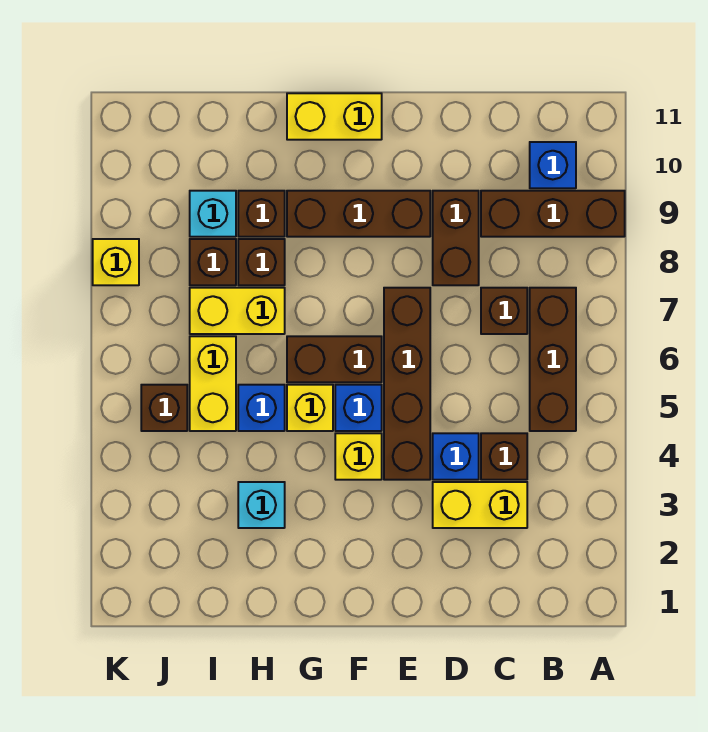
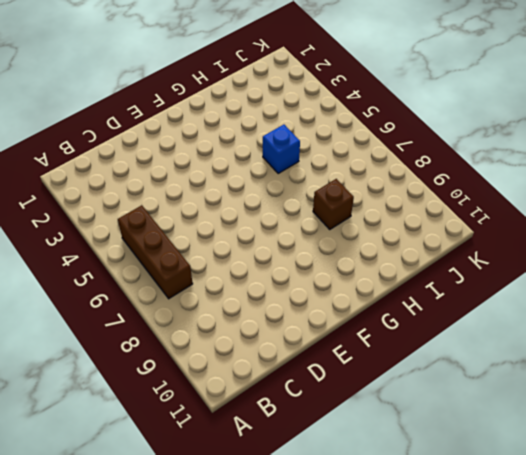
none -> brown 1x3 brick [481,191,625,237]
none -> blue 1x1 brick [530,142,576,188]
none -> yellow 1x2 brick [433,482,527,528]

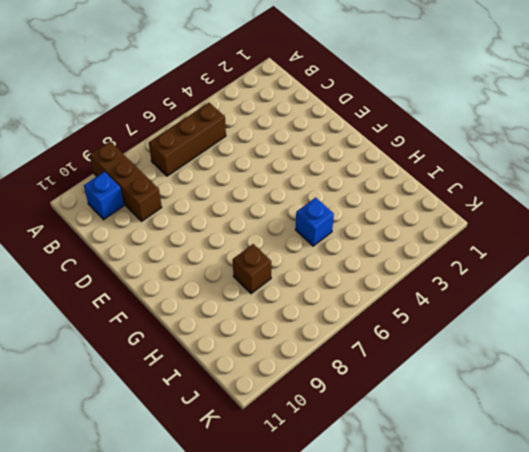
none -> yellow 1x2 brick [433,482,527,528]
none -> brown 1x1 brick [481,433,527,480]
none -> brown 1x1 brick [481,288,527,334]

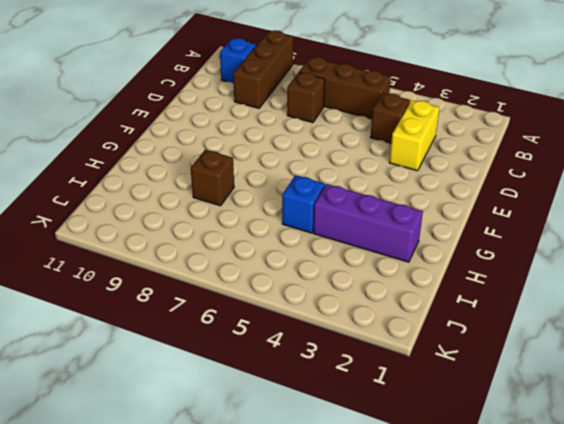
purple 1x3 brick [313,184,423,262] -> cyan 1x1 brick [238,482,285,528]
none -> blue 1x1 brick [433,433,479,480]
none -> brown 1x2 brick [433,191,479,285]
none -> brown 1x4 brick [384,288,430,480]

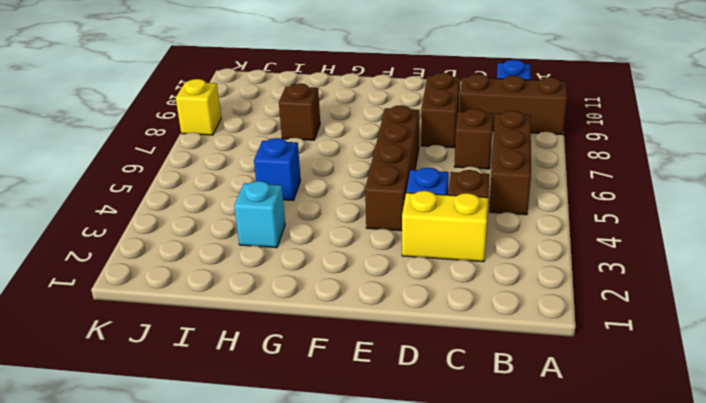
none -> brown 1x3 brick [287,191,430,237]
none -> yellow 1x1 brick [335,433,382,480]
none -> blue 1x1 brick [335,385,382,431]

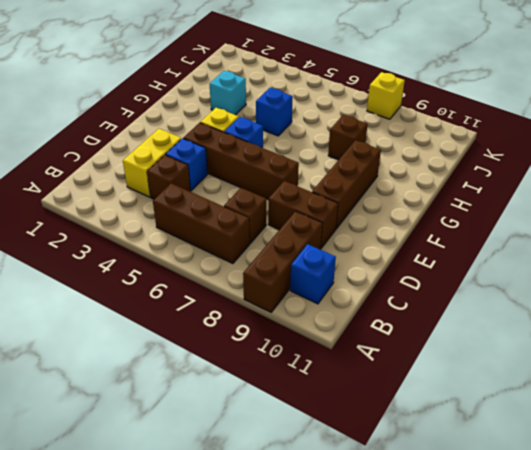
none -> brown 1x2 brick [287,336,382,382]
none -> yellow 1x2 brick [287,93,382,140]
none -> yellow 1x1 brick [287,385,333,431]

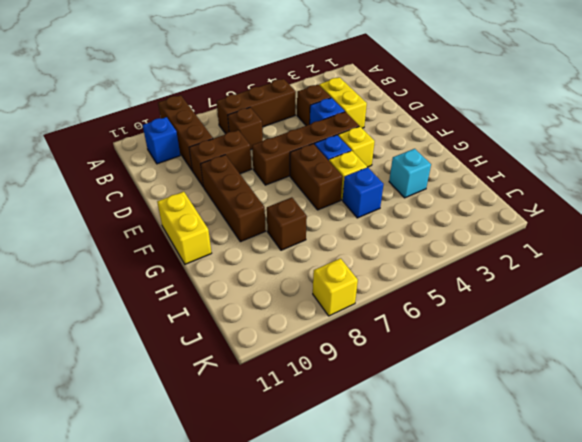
none -> yellow 1x2 brick [190,288,285,334]
none -> brown 1x1 brick [238,191,285,237]
none -> yellow 1x2 brick [190,336,236,431]

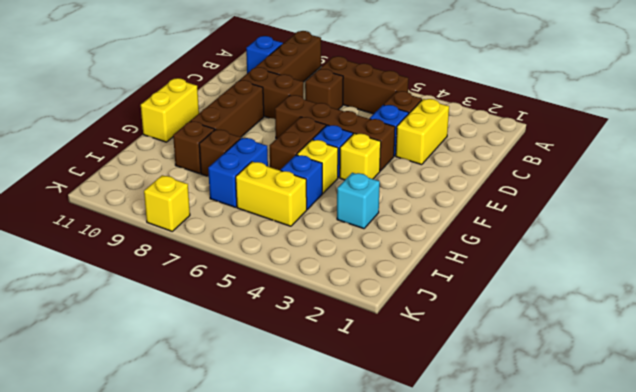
blue 1x2 brick [208,138,268,207] -> yellow 1x2 brick [190,288,285,334]
none -> brown 1x1 brick [190,239,236,285]
none -> cyan 1x1 brick [190,191,236,237]
none -> brown 1x1 brick [141,385,187,431]

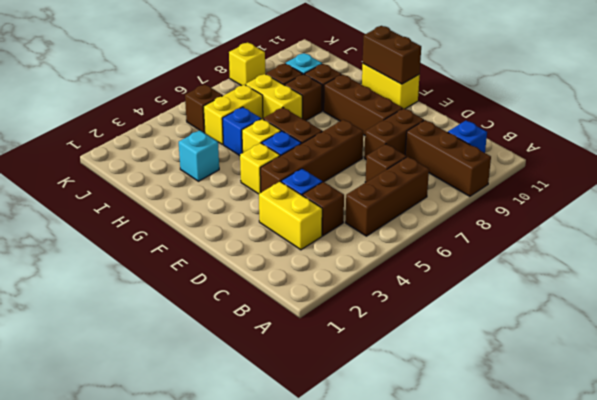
brown 1x2 brick [363,26,421,84] -> none

